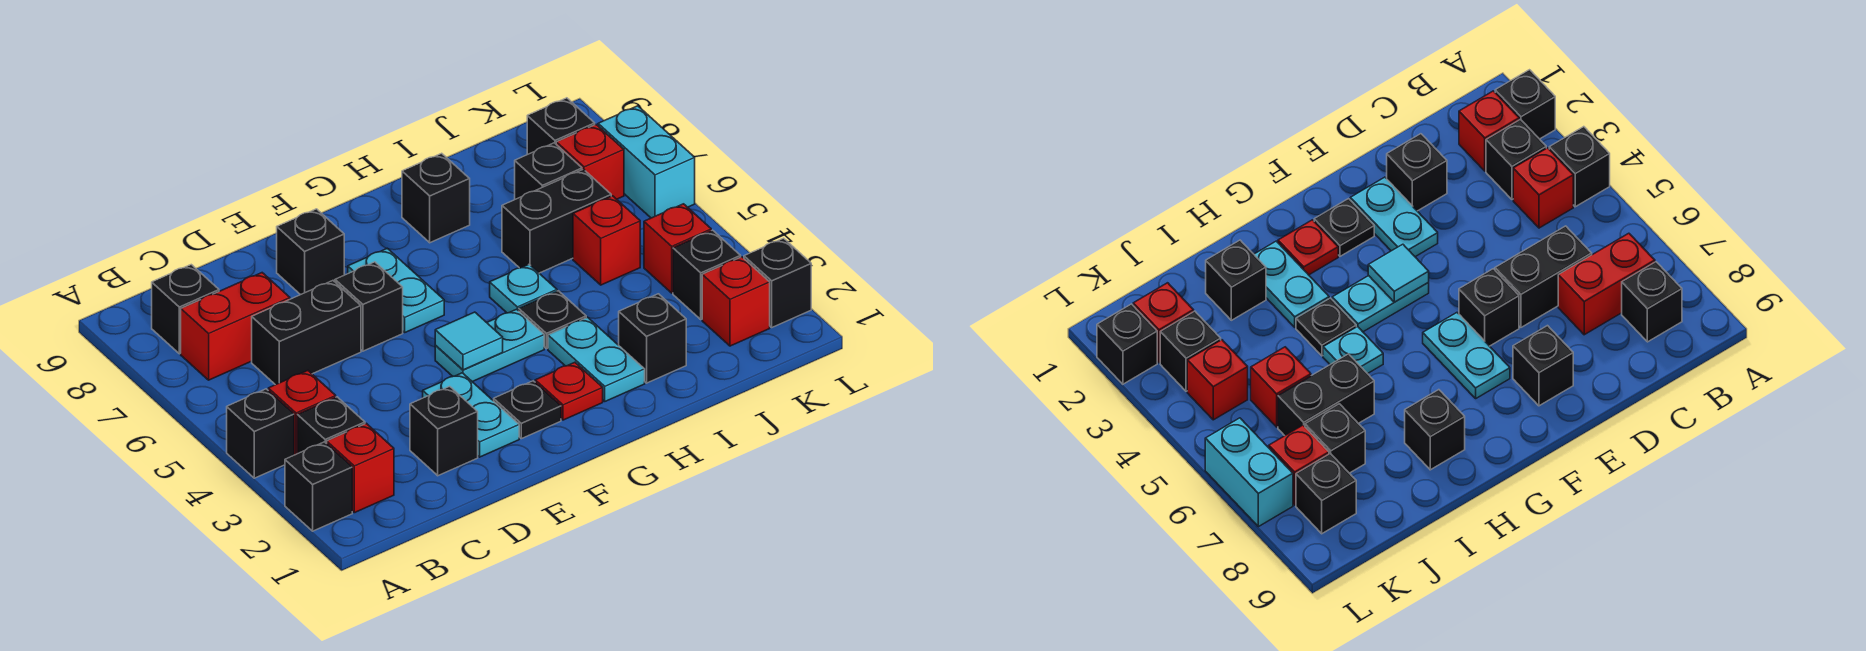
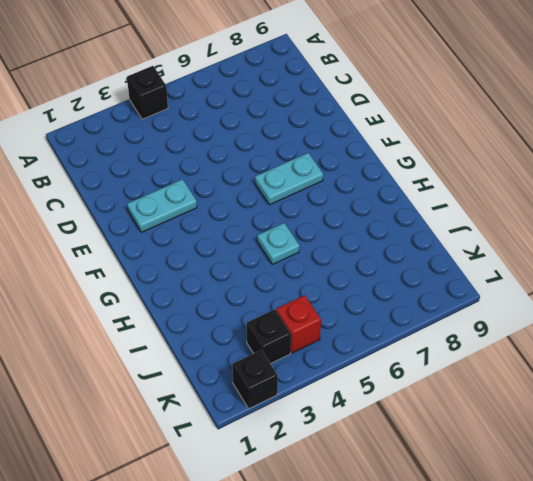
none -> black 1x1 brick [285,442,352,531]
none -> red 1x1 brick [327,423,394,513]
none -> black 1x1 brick [297,397,365,454]
none -> red 1x1 brick [268,371,336,455]

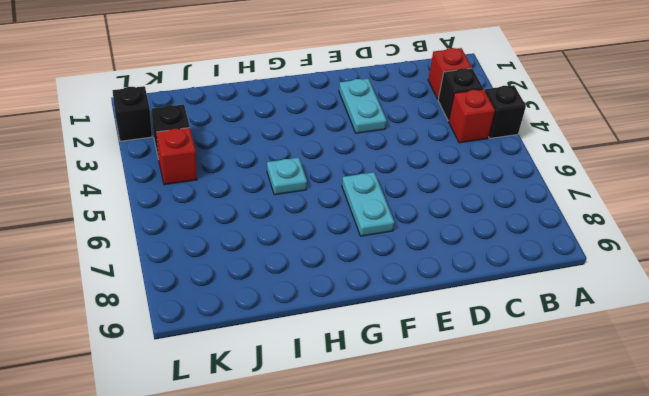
none -> black 1x1 brick [285,442,352,531]
none -> red 1x2 brick [181,273,290,380]
none -> black 1x1 brick [152,265,219,354]
none -> black 1x2 brick [252,281,361,385]

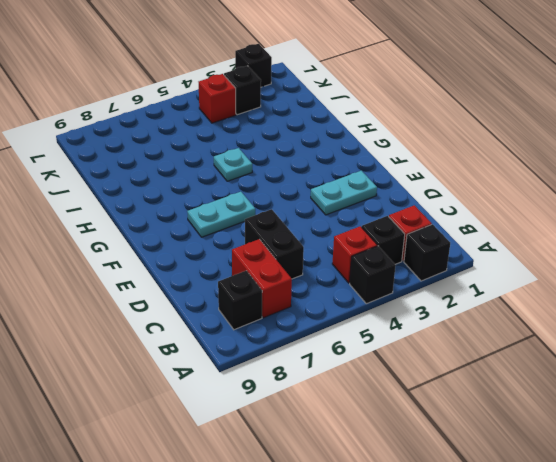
none -> black 1x1 brick [410,386,478,476]
none -> black 1x1 brick [335,262,403,351]
none -> black 1x1 brick [277,209,344,295]
none -> black 1x1 plate [494,381,561,439]

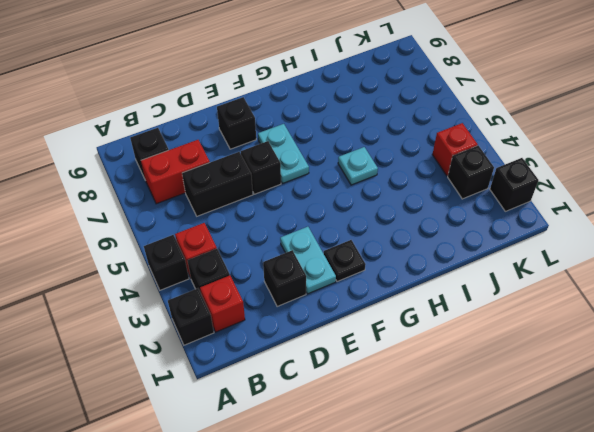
none -> cyan 1x2 plate [435,309,544,382]
none -> red 1x1 plate [535,362,603,420]
none -> cyan 1x2 plate [548,317,645,401]
none -> black 1x1 plate [519,291,587,349]

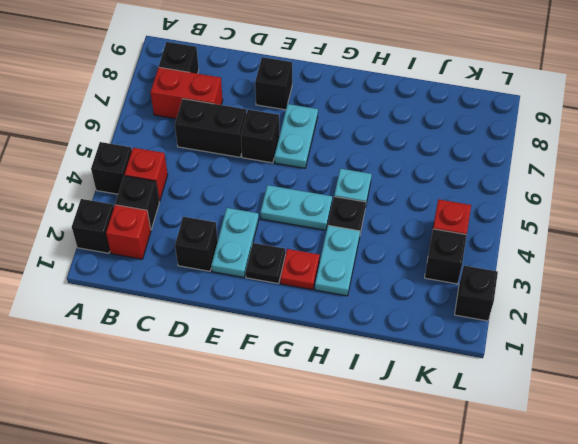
none -> black 1x1 brick [402,153,470,243]
none -> black 1x1 brick [619,294,686,383]
none -> black 1x2 brick [502,169,611,273]
none -> red 1x1 brick [573,196,640,285]

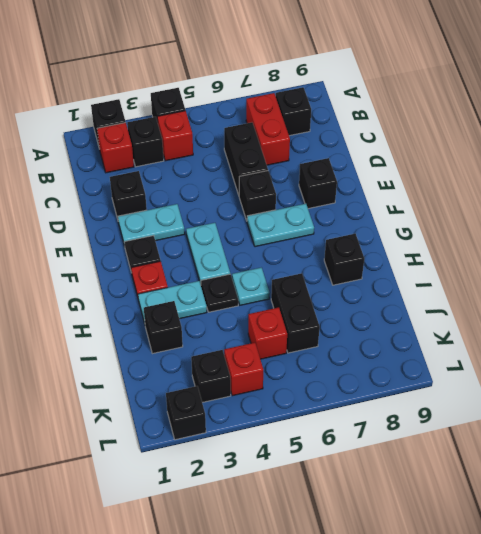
none -> black 1x1 brick [515,143,582,199]
none -> red 1x1 brick [702,257,770,346]
none -> red 1x1 brick [556,125,624,199]
none -> black 1x1 brick [527,98,595,155]

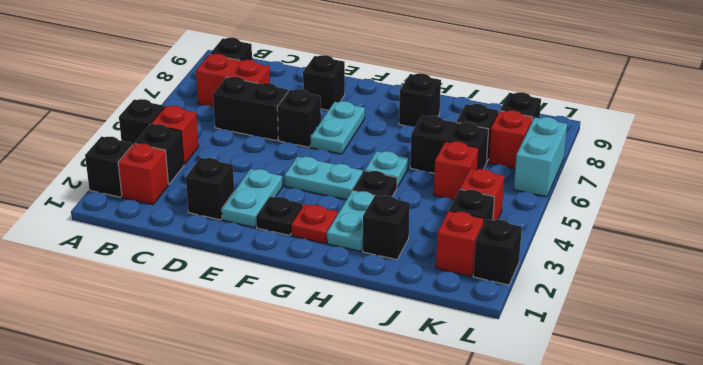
none -> cyan 1x1 tile [435,312,503,370]

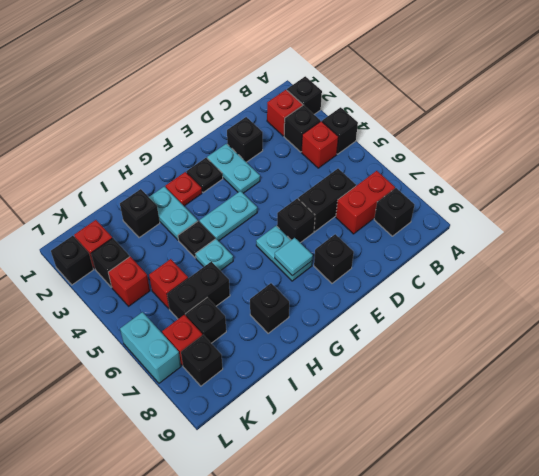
cyan 1x1 tile [275,238,313,276] -> cyan 1x1 tile moved to [435,312,503,370]

